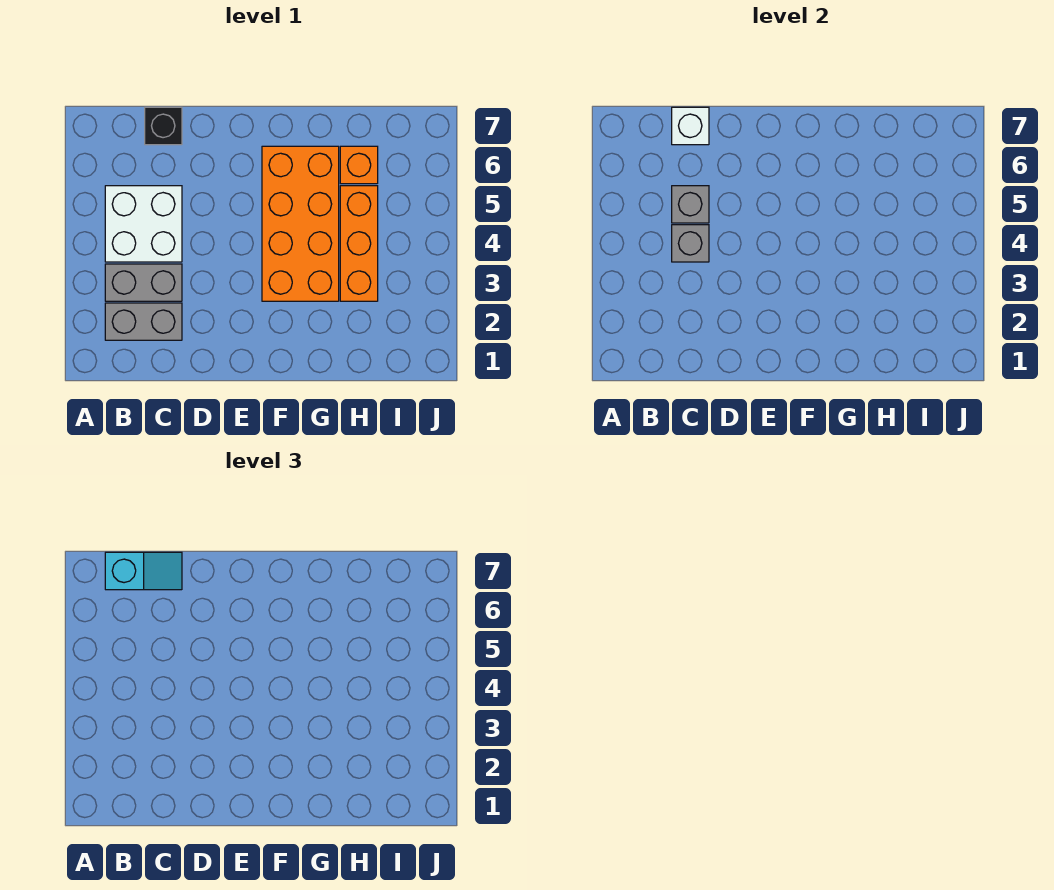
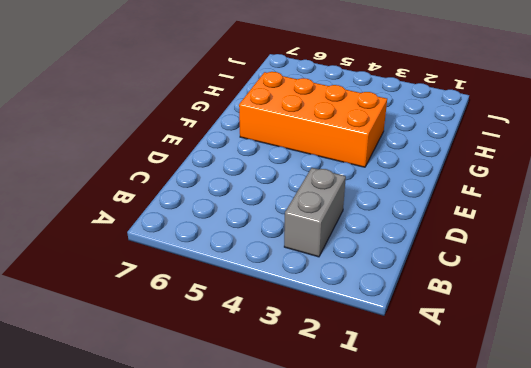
none -> grey 1x2 brick [105,303,182,340]
none -> white 2x2 brick [105,186,182,262]

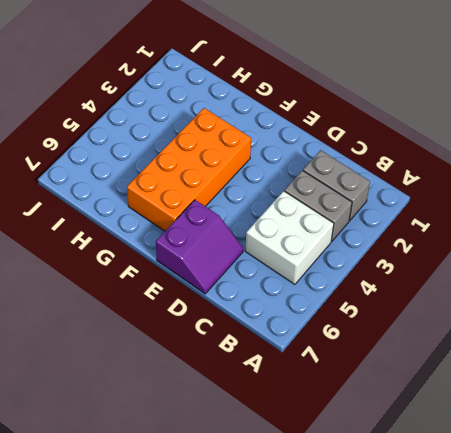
purple 2x2 slope [156,200,243,294] -> none
none -> black 1x1 brick [145,107,182,145]
none -> orange 1x3 brick [340,186,378,301]

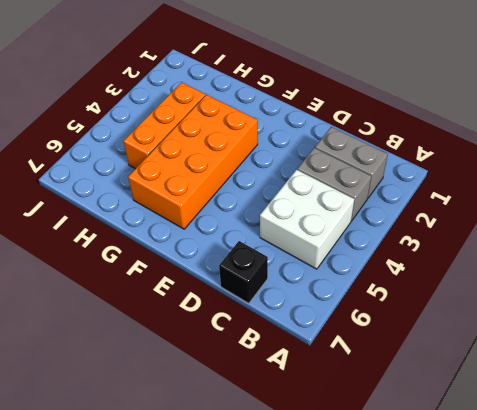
none -> orange 1x1 brick [340,146,378,184]
none -> grey 1x1 brick [672,225,709,262]

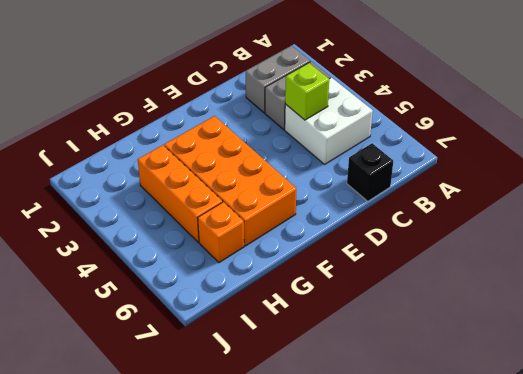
lime 1x1 brick [285,63,329,120] -> grey 1x1 brick [672,225,709,262]
none -> grey 1x1 brick [672,186,709,223]
none -> white 1x1 brick [672,107,709,145]

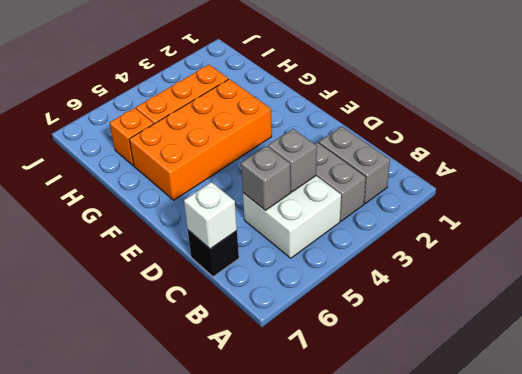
none -> cyan 1x2 slope [105,552,182,590]

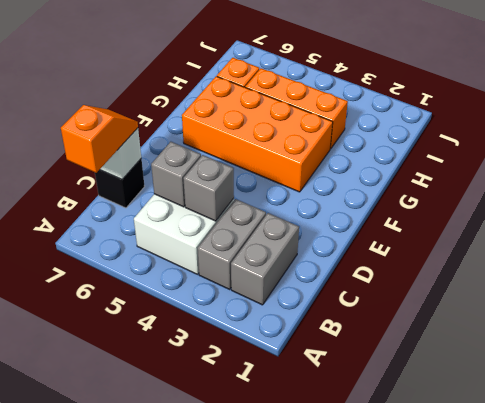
orange 1x2 slope [61,105,138,173] -> cyan 1x2 slope [105,552,182,590]

